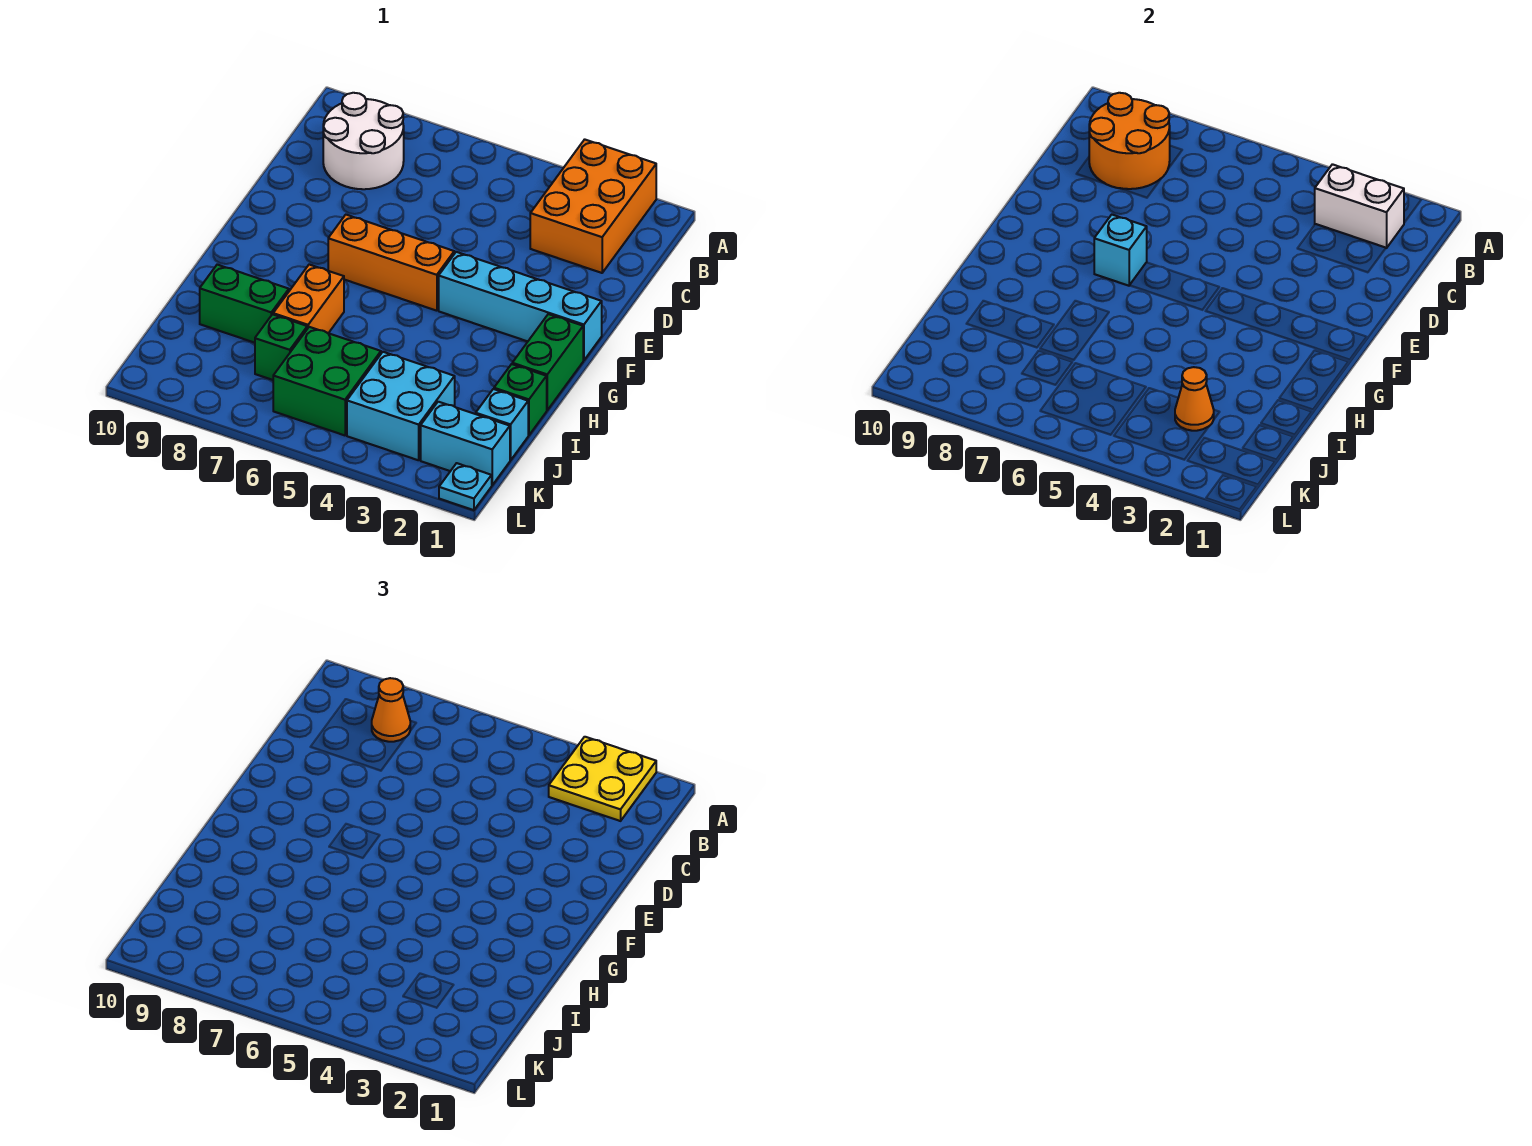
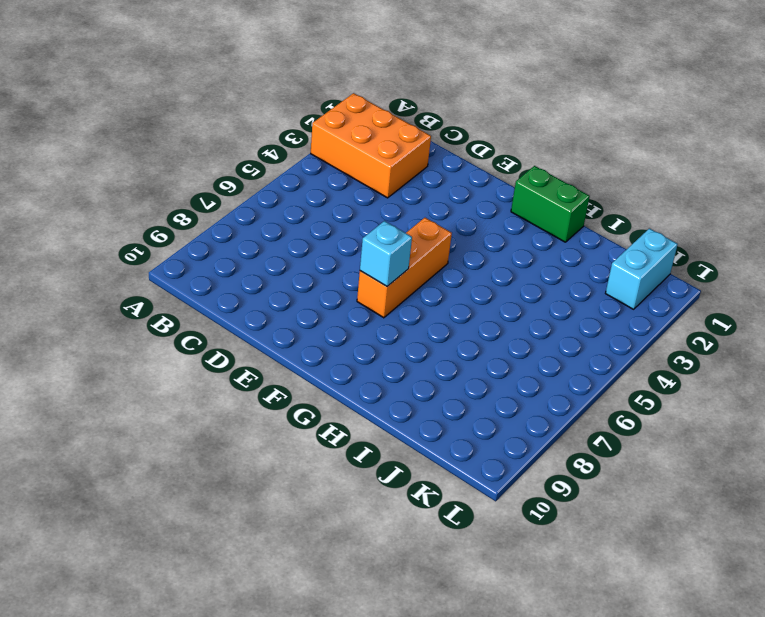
none -> white 2x2 round brick [323,93,404,189]
none -> cyan 1x4 brick [439,252,602,360]
none -> orange 1x2 brick [273,265,344,333]

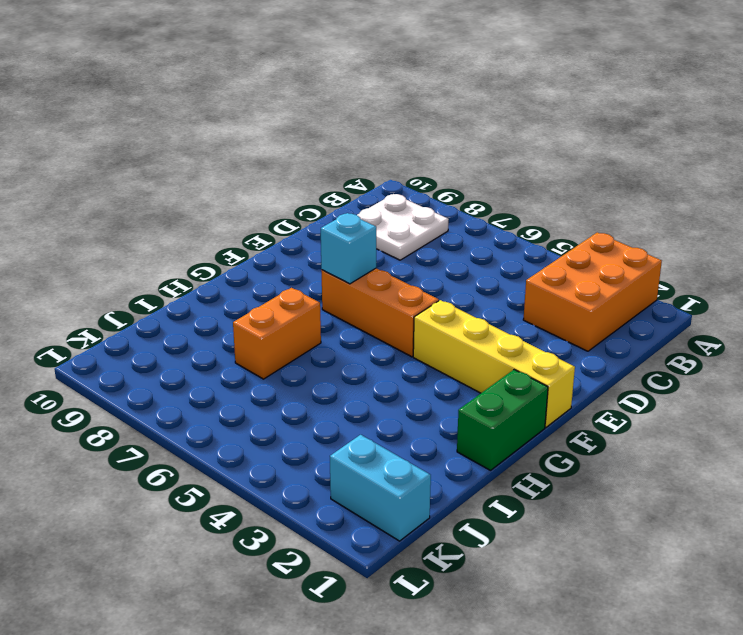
white 2x2 plate [357,194,449,260] -> white 2x2 round brick [323,93,404,189]
yellow 1x4 brick [413,300,575,427] -> cyan 1x4 brick [439,252,602,360]
none -> green 1x1 brick [494,364,547,435]
none -> green 1x2 brick [200,265,289,343]
none -> cyan 1x1 brick [476,389,528,460]

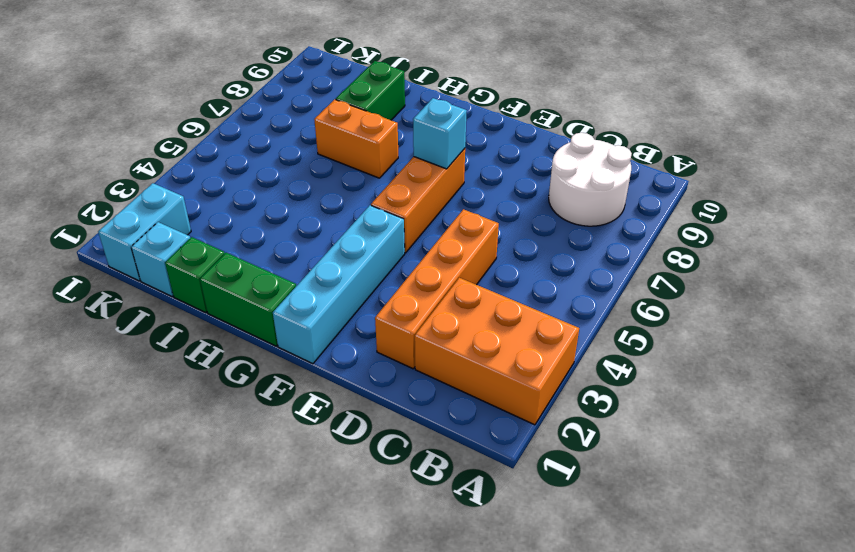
orange 1x4 brick [375,209,499,369] -> none
none -> cyan 2x2 brick [347,352,455,460]
none -> green 2x2 brick [273,327,381,435]
none -> green 1x1 brick [255,314,307,380]

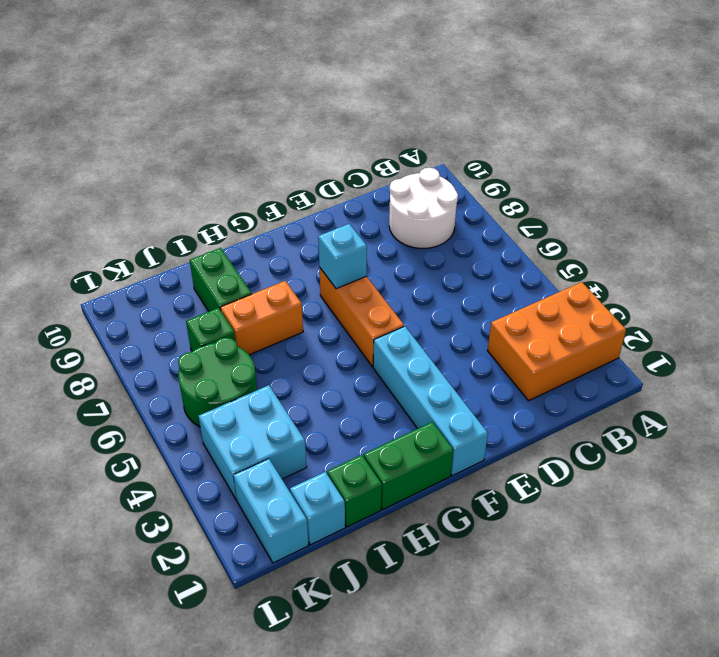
green 2x2 round brick [178,337,257,427] -> green 2x2 brick [273,327,381,435]
none -> cyan 1x1 plate [439,463,492,510]
none -> white 1x2 brick [1315,164,1404,248]
none -> orange 2x2 round brick [1089,93,1170,189]

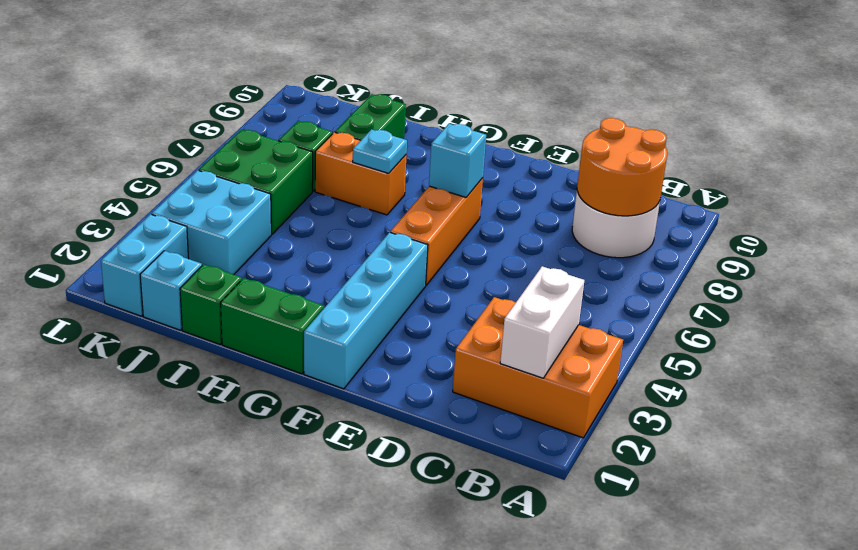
cyan 1x1 plate [353,129,407,173] -> cyan 1x1 plate moved to [439,463,492,510]
none -> orange 1x1 cone [1175,367,1214,431]
none -> yellow 2x2 plate [549,737,656,821]
none -> orange 1x1 cone [372,678,410,742]

